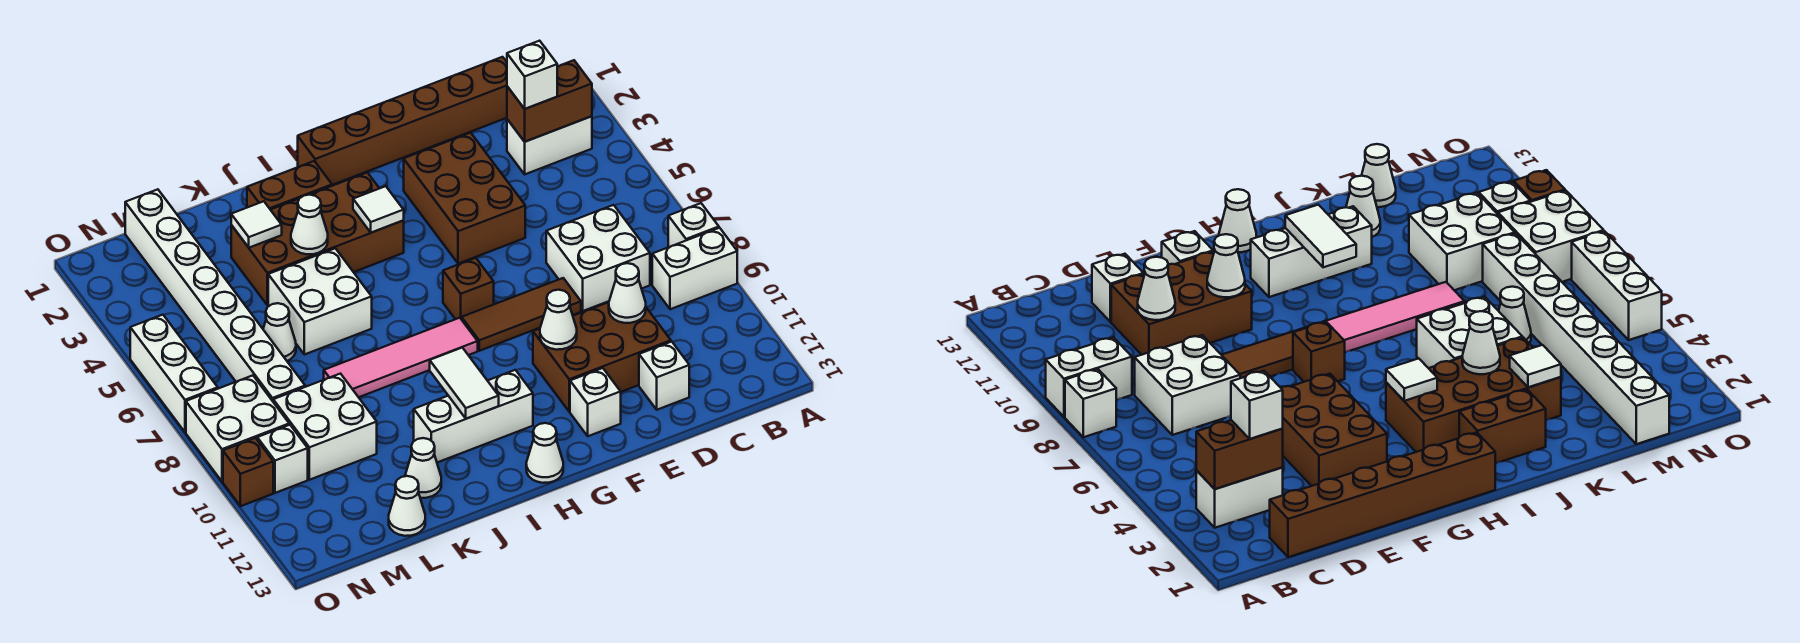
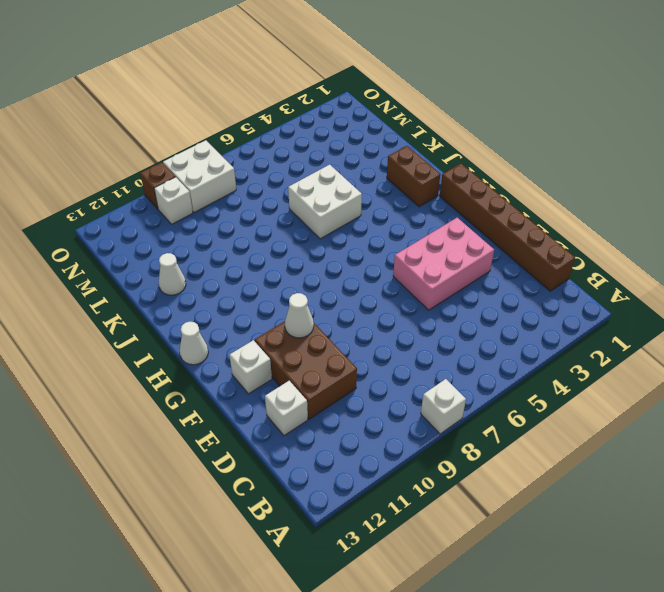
pink 2x3 brick [393,218,494,310] -> brown 2x3 brick [404,133,525,264]
none -> white 1x2 brick [652,228,737,309]
none -> white 1x2 brick [507,116,592,174]
none -> white 2x2 brick [546,205,650,311]
none -> brown 1x3 tile [462,278,581,351]

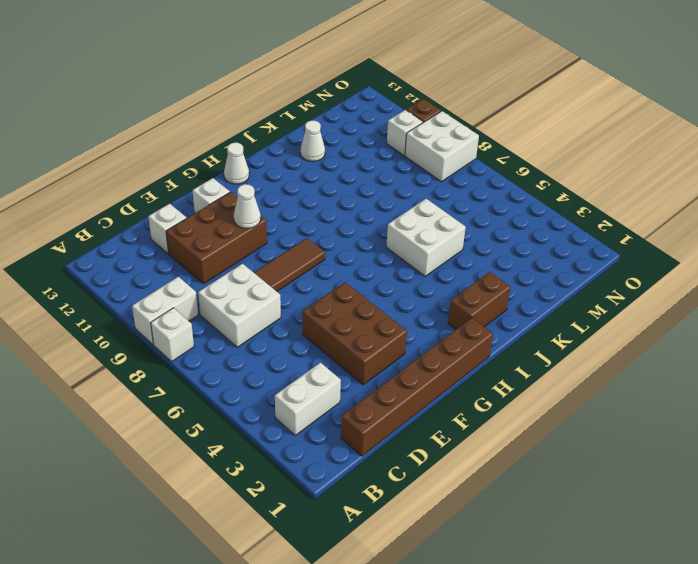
none -> brown 1x1 brick [443,258,494,320]
none -> brown 2x4 brick [231,173,404,305]
none -> pink 1x4 tile [324,318,478,397]
none -> white 1x3 brick [414,370,533,462]

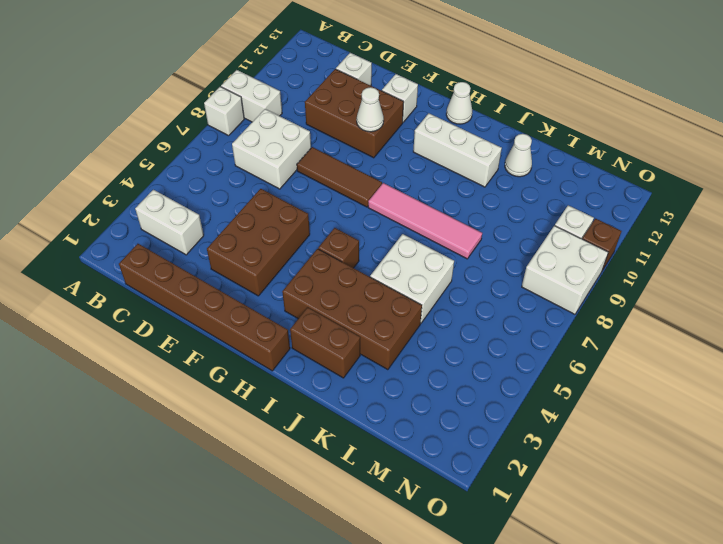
brown 1x1 brick [318,228,359,268] -> brown 1x1 brick moved to [443,258,494,320]
none -> white 1x1 cone [263,303,296,361]
none -> white 2x2 brick [273,374,377,480]
none -> white 1x1 cone [389,476,425,536]
none -> white 1x8 brick [125,189,305,401]

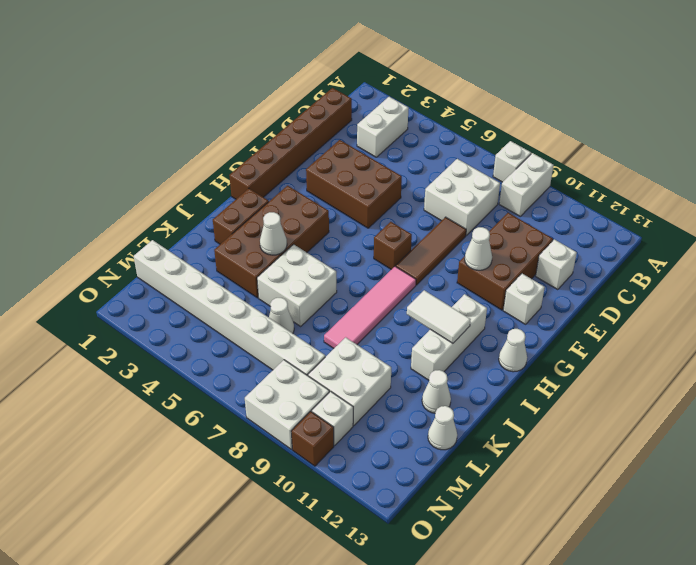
none -> white 1x3 brick [130,315,218,432]
none -> brown 1x2 brick [507,60,592,142]
none -> white 1x1 cone [609,263,646,323]
none -> white 1x1 tile [353,186,404,233]

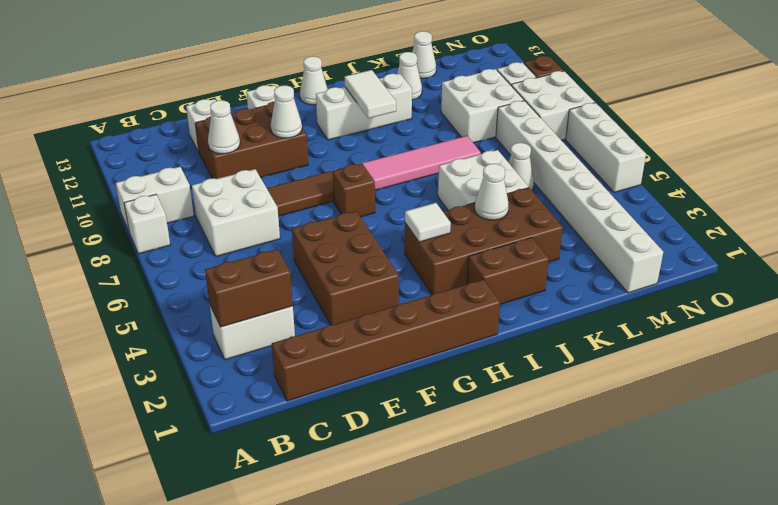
none -> white 1x1 tile [231,201,282,248]
none -> white 1x1 brick [507,41,557,109]

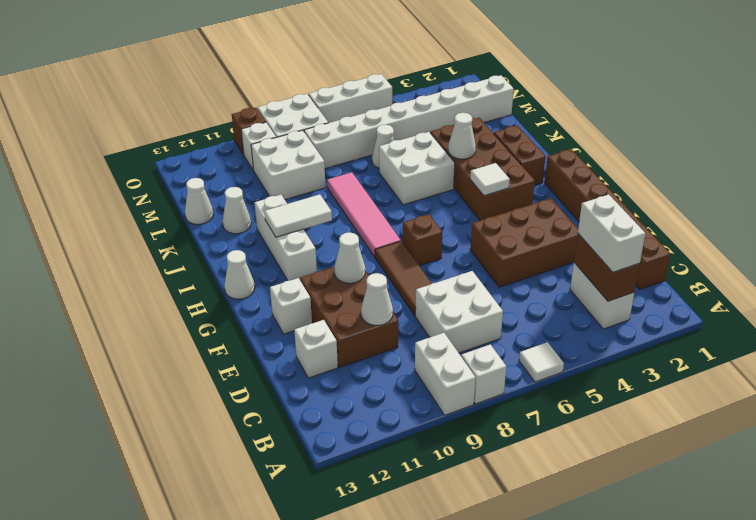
white 1x1 tile [519,342,564,382] -> white 1x1 tile moved to [231,201,282,248]
white 1x2 brick [578,195,645,272] -> white 1x1 brick [507,41,557,109]

